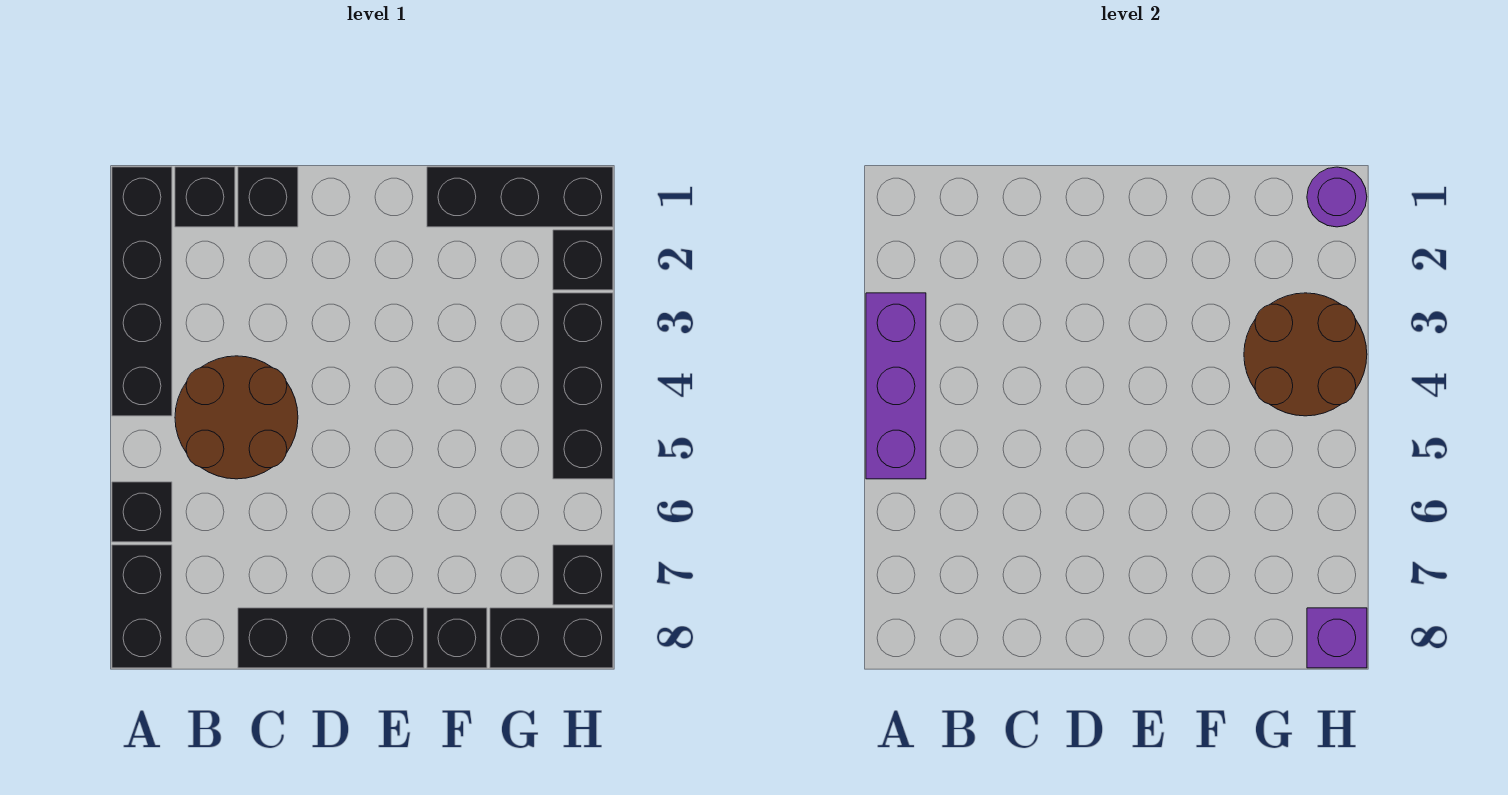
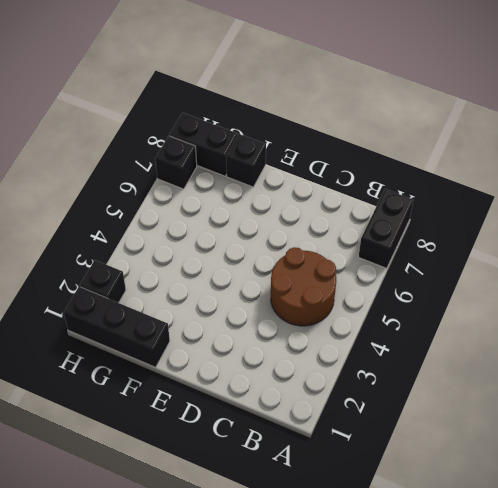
none -> black 1x4 brick [112,167,172,416]
none -> black 1x1 brick [112,482,172,542]
none -> black 1x1 brick [175,167,235,227]

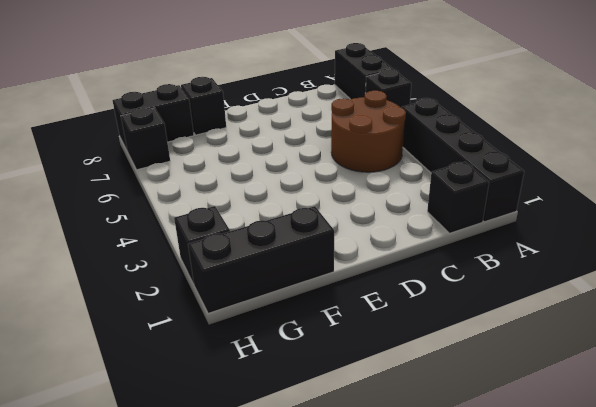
none -> black 1x1 brick [238,167,298,227]
none -> black 1x3 brick [238,608,424,668]
none -> black 1x3 brick [553,293,613,479]

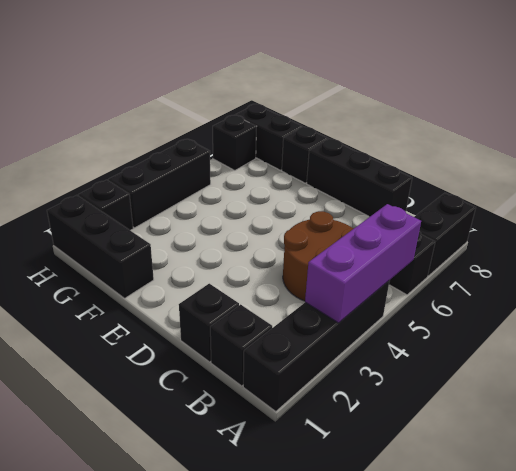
none -> brown 2x2 round brick [1244,293,1367,416]
none -> purple 1x1 round brick [1307,167,1367,227]
none -> purple 1x1 brick [1307,608,1367,668]

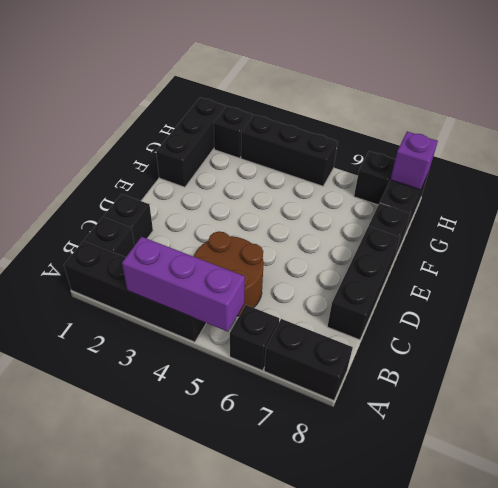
none -> brown 2x2 round brick [1244,293,1367,416]
none -> purple 1x1 round brick [1307,167,1367,227]

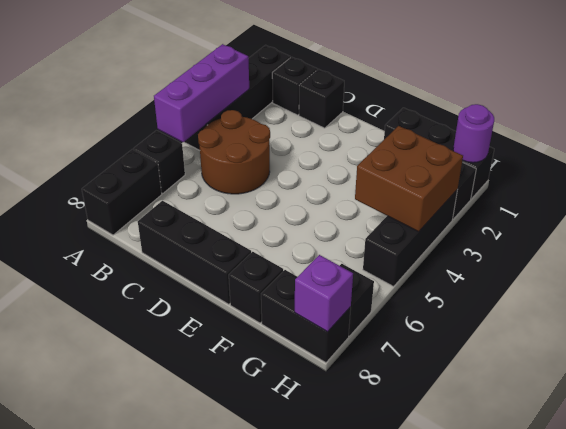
brown 2x2 brick [355,126,463,232] -> brown 2x2 round brick [1244,293,1367,416]

